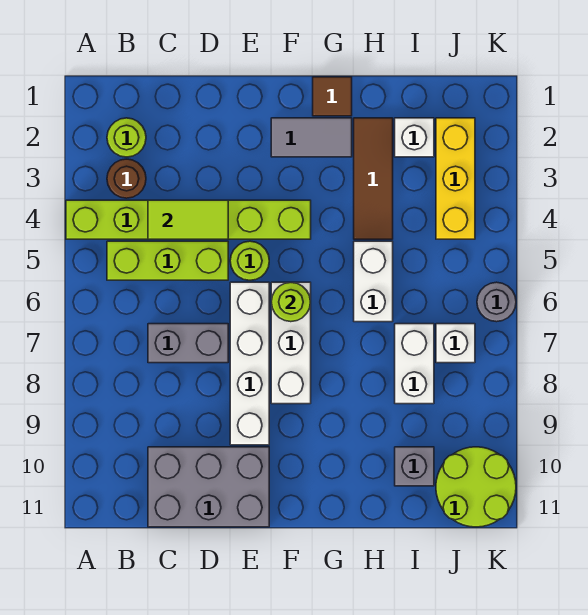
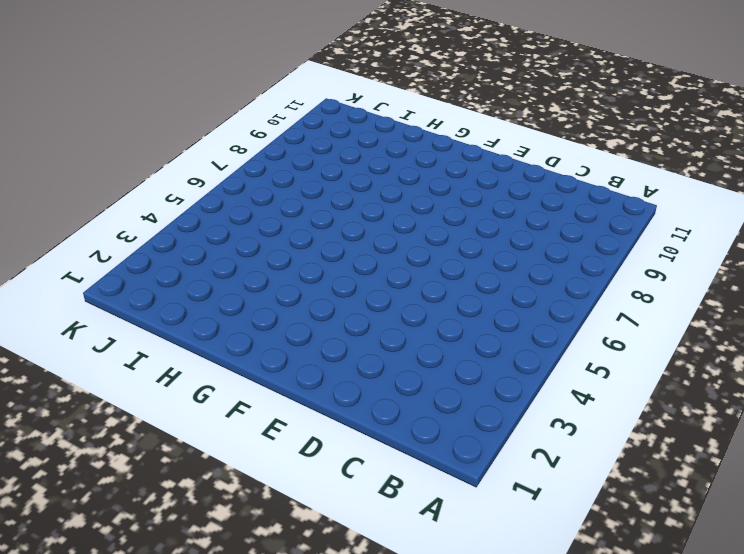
none -> lime 1x6 brick [66,200,311,239]
none -> lime 1x1 round brick [107,118,146,157]
none -> brown 1x1 round brick [107,159,146,198]

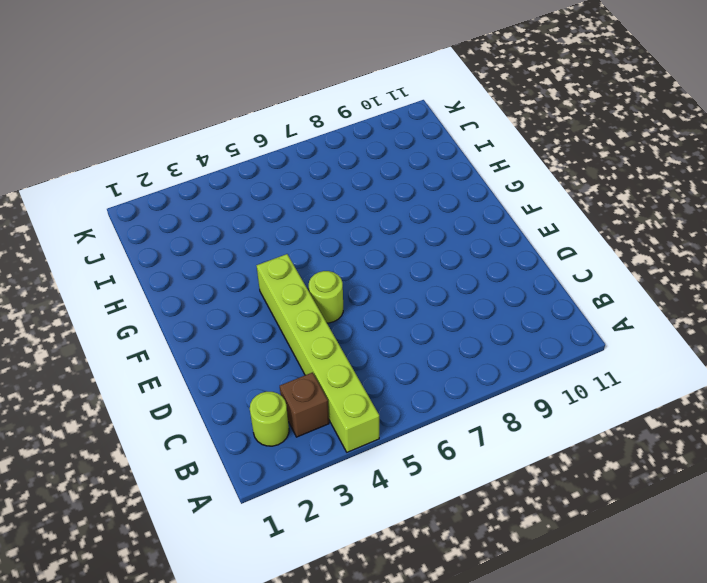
brown 1x1 brick [280,372,329,437] -> brown 1x1 round brick [107,159,146,198]
none -> lime 1x3 brick [107,241,228,280]
none -> grey 1x2 brick [148,324,228,363]
none -> grey 2x3 brick [148,447,269,527]

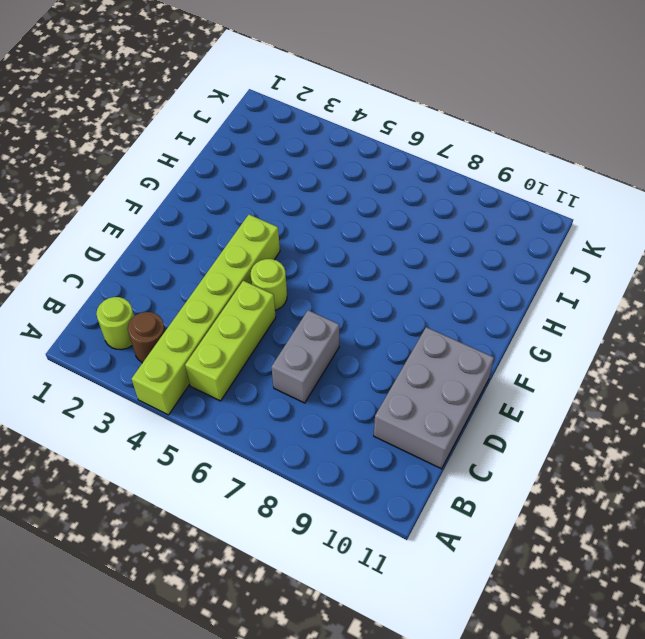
none -> white 1x4 brick [230,282,269,445]
none -> grey 1x2 tile [271,118,352,157]
none -> white 1x3 brick [271,282,311,404]

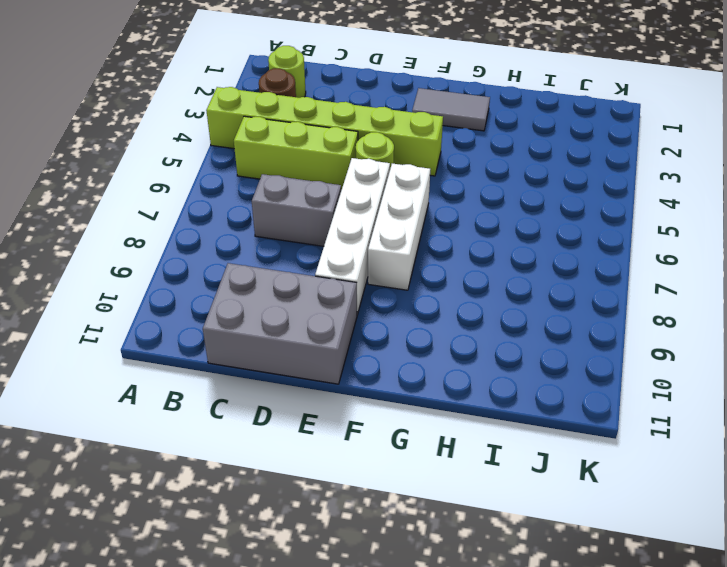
none -> brown 1x1 tile [313,77,352,116]
none -> brown 1x3 tile [354,118,393,239]
none -> white 1x2 brick [354,241,393,322]

